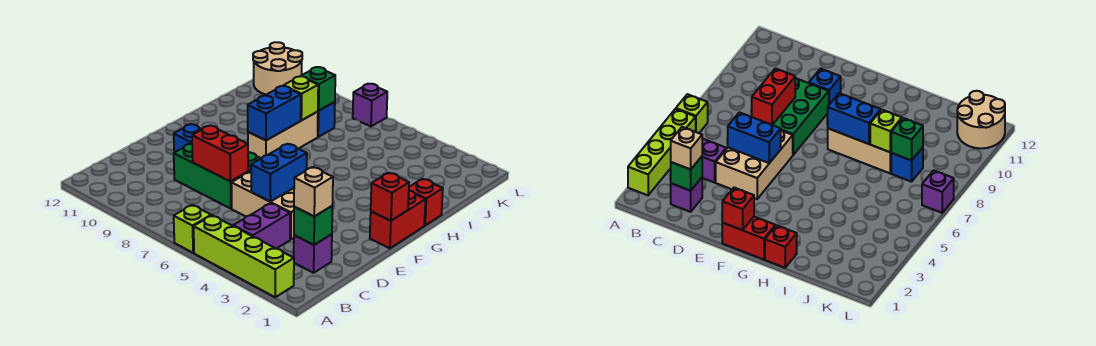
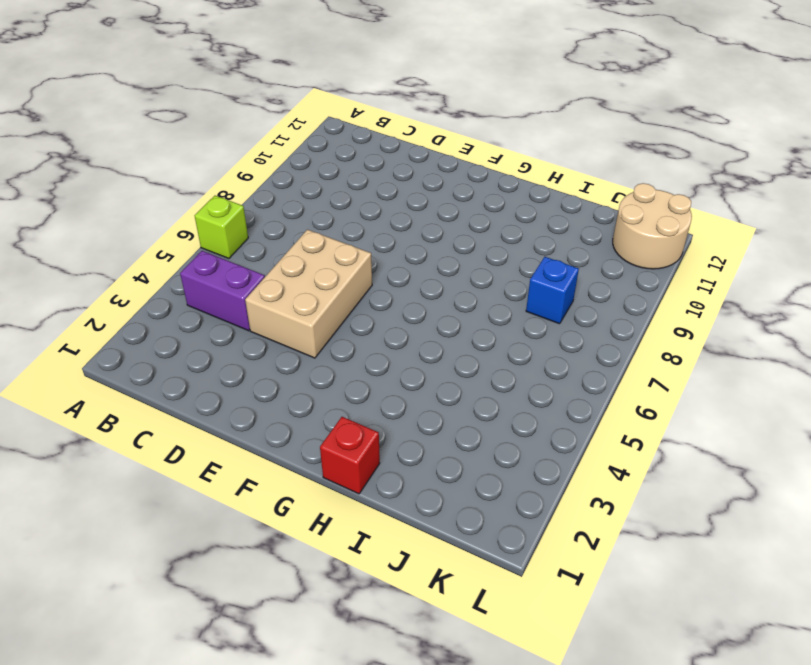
none -> lime 1x4 brick [194,215,294,297]
none -> purple 1x1 brick [294,234,332,273]
none -> green 2x3 brick [174,143,261,209]

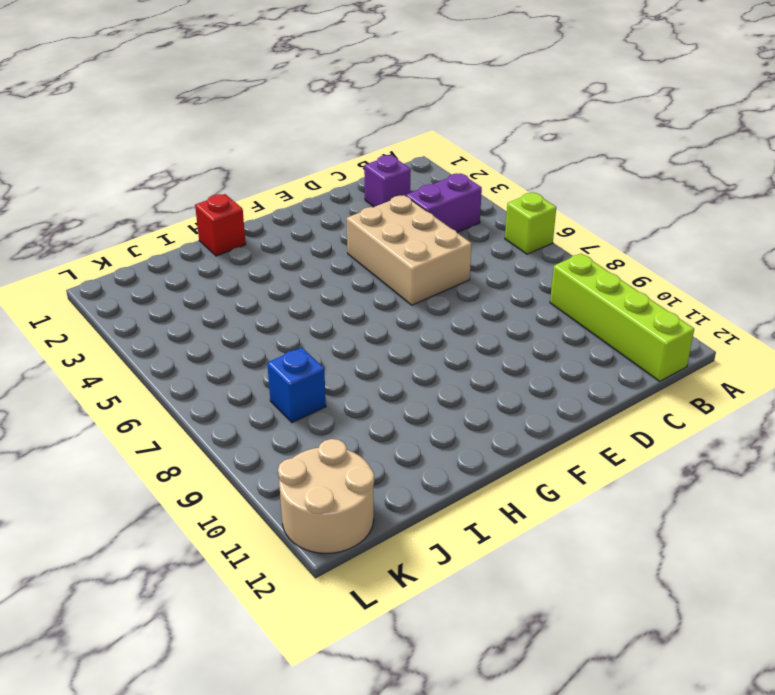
lime 1x4 brick [550,254,694,381] -> lime 1x4 brick moved to [194,215,294,297]
none -> green 2x3 brick [174,143,261,209]
none -> blue 1x1 brick [174,124,202,152]
none -> red 1x2 brick [370,190,426,248]

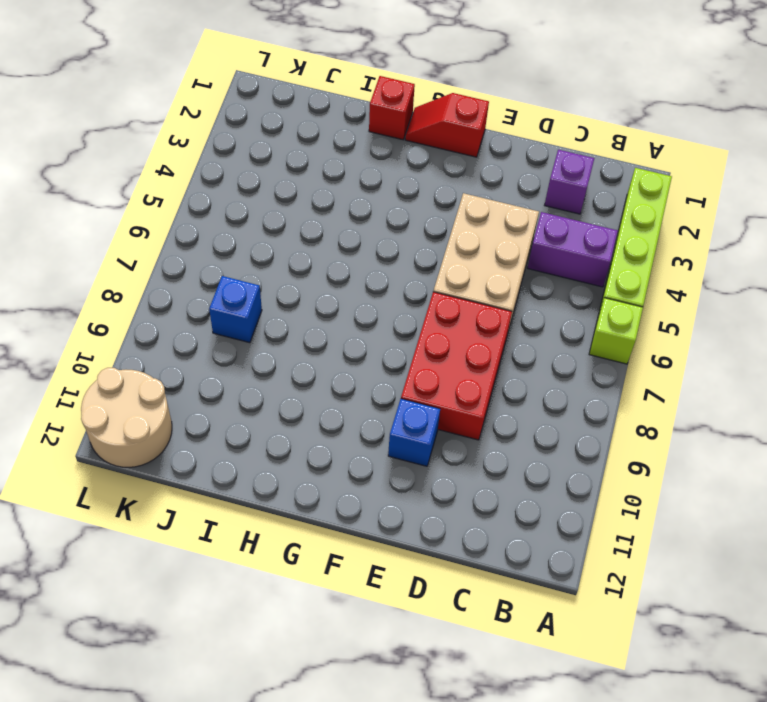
red 2x3 brick [401,292,512,440] -> green 2x3 brick [174,143,261,209]
red 1x2 slope [405,93,489,157] -> red 1x2 brick [370,190,426,248]
none -> tan 1x3 brick [248,112,318,159]
none -> purple 1x1 brick [353,84,387,126]
none -> green 1x1 brick [294,206,332,245]

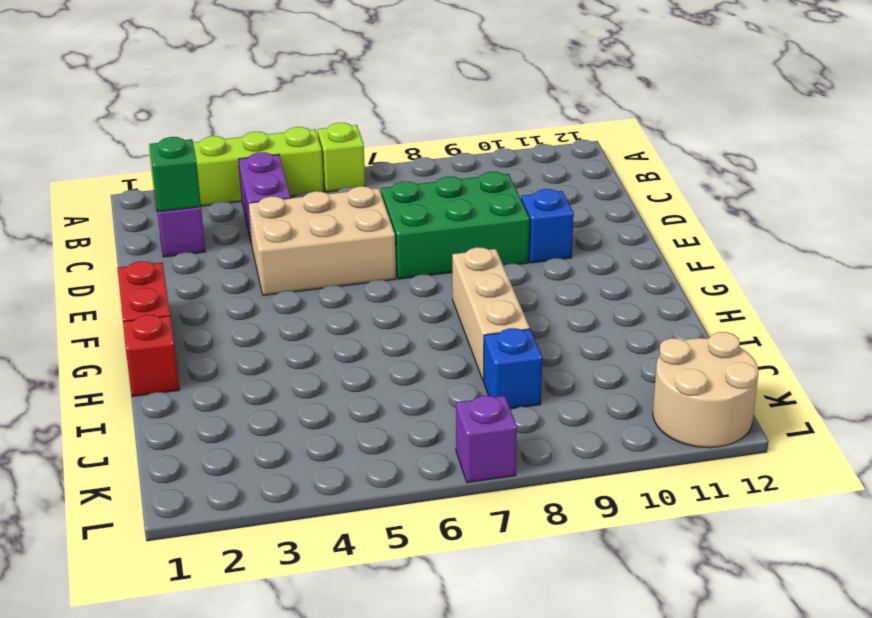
none -> blue 1x2 brick [251,144,307,202]
none -> red 1x2 brick [192,126,248,182]
none -> red 1x1 brick [371,173,409,221]

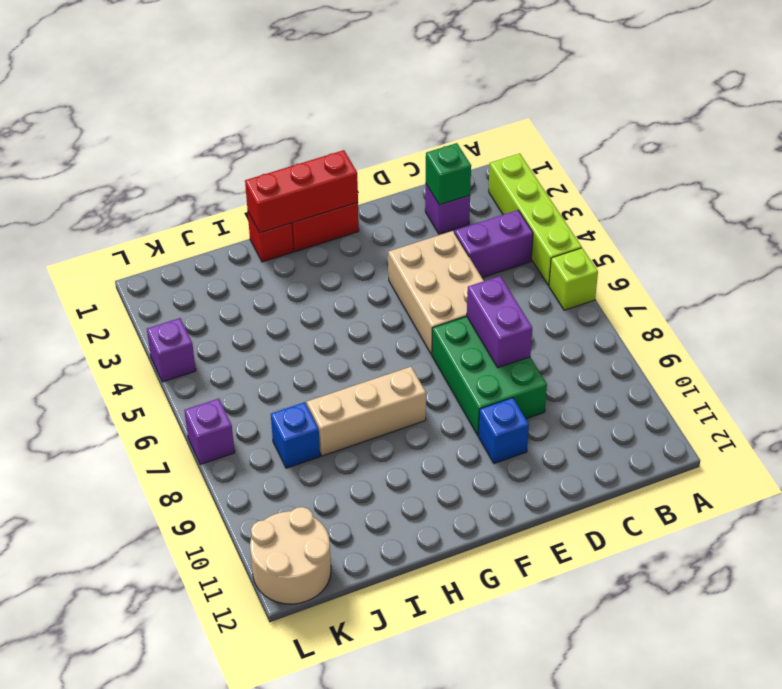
purple 1x2 brick [467,276,532,368] -> red 1x2 brick [192,126,248,182]
red 1x3 brick [245,150,358,233] -> red 1x1 brick [371,173,409,221]
purple 1x1 brick [147,318,196,382] -> none
none -> blue 1x2 brick [251,144,307,202]
none -> blue 1x2 brick [248,86,301,140]
none -> lime 1x1 brick [284,76,318,120]

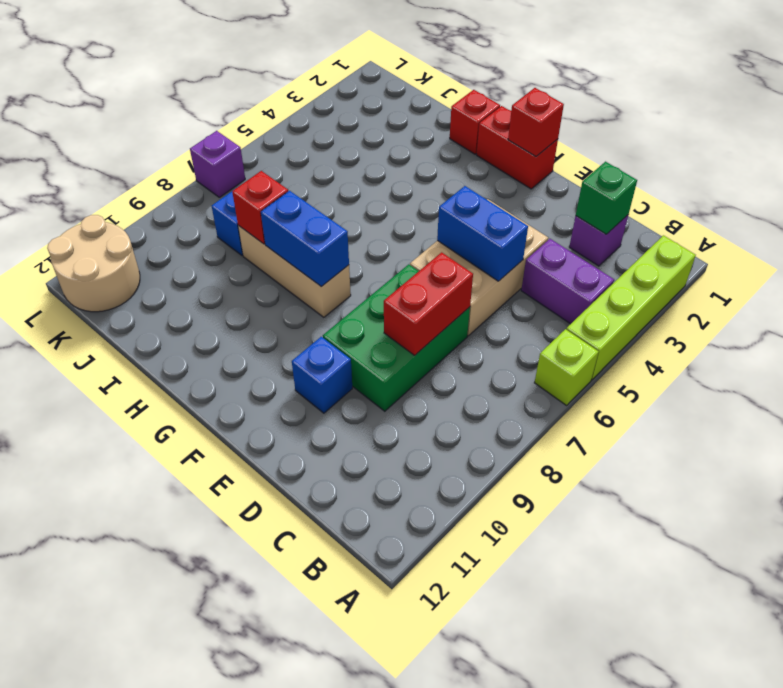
red 1x1 brick [232,171,288,244] -> lime 1x1 brick [284,76,318,120]
none -> green 1x1 brick [301,67,335,111]
none -> tan 1x1 brick [294,167,333,216]

